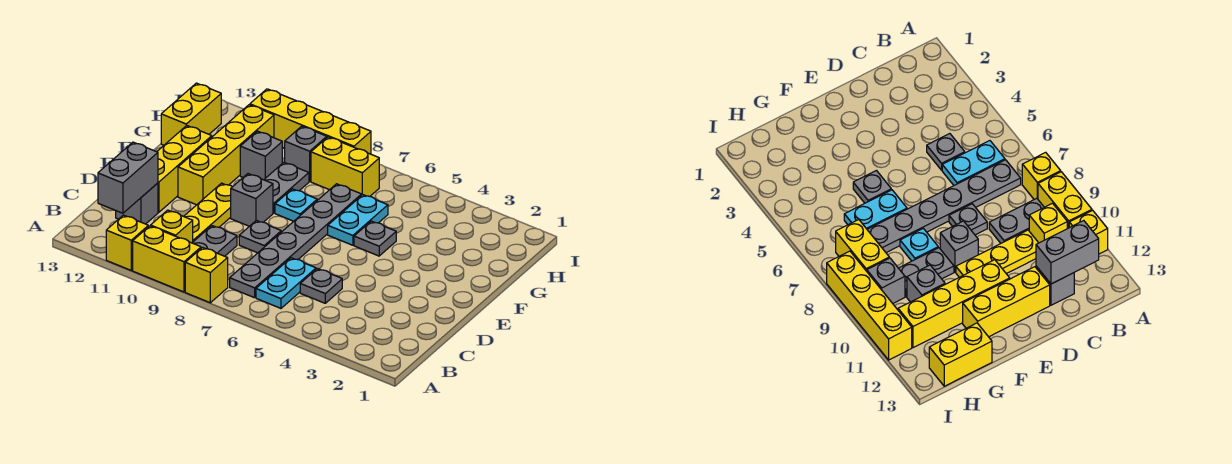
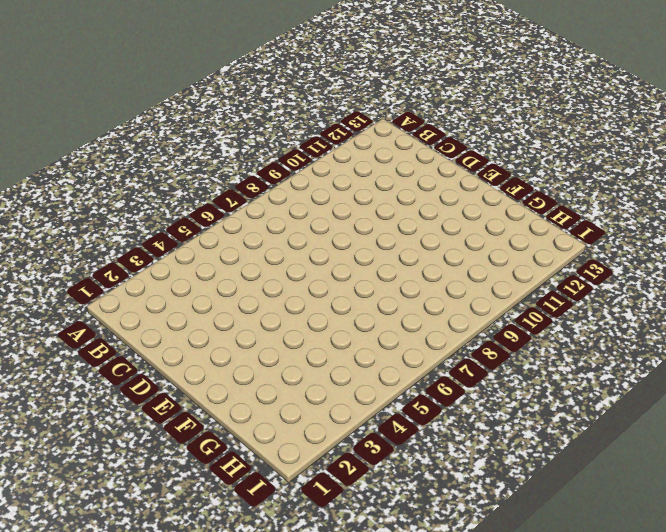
none -> yellow 1x1 brick [185,247,228,303]
none -> yellow 1x2 brick [133,226,201,292]
none -> yellow 1x1 brick [106,215,148,270]

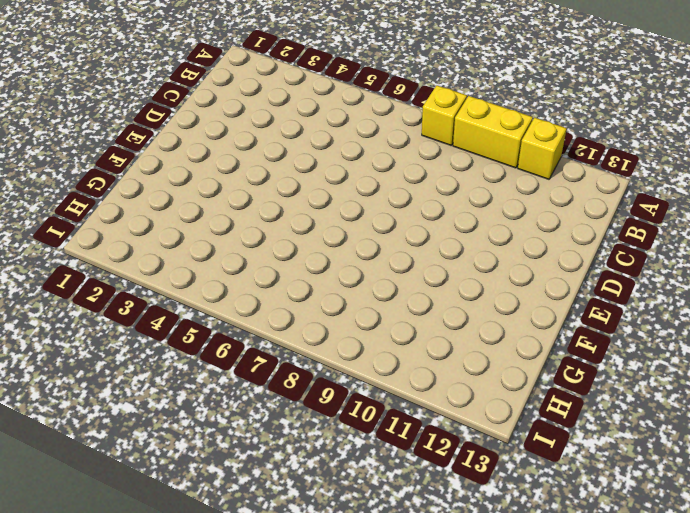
none -> cyan 1x2 plate [256,258,316,308]
none -> grey 1x6 plate [230,184,362,298]
none -> grey 1x2 plate [193,226,237,256]

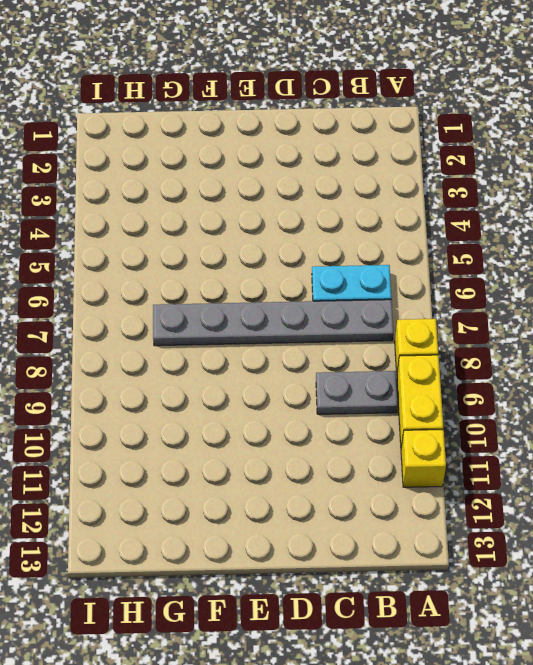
none -> yellow 1x1 brick [151,210,193,243]
none -> grey 1x1 plate [300,269,342,303]
none -> yellow 1x3 plate [184,183,232,242]

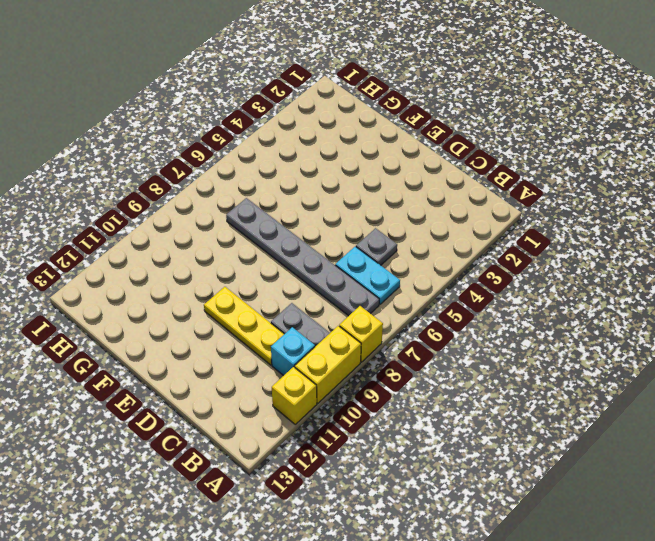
cyan 1x1 brick [271,327,315,376] -> yellow 1x1 brick [151,210,193,243]
none -> grey 1x1 brick [116,183,158,224]
none -> grey 1x1 plate [239,220,281,253]
none -> yellow 1x3 brick [157,126,212,212]

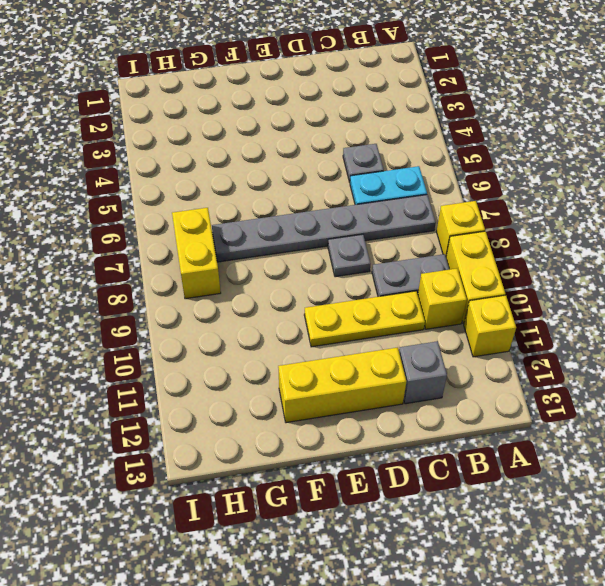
none -> grey 1x1 brick [231,174,273,226]
none -> yellow 1x4 brick [178,105,274,205]
none -> grey 1x1 plate [354,221,396,256]

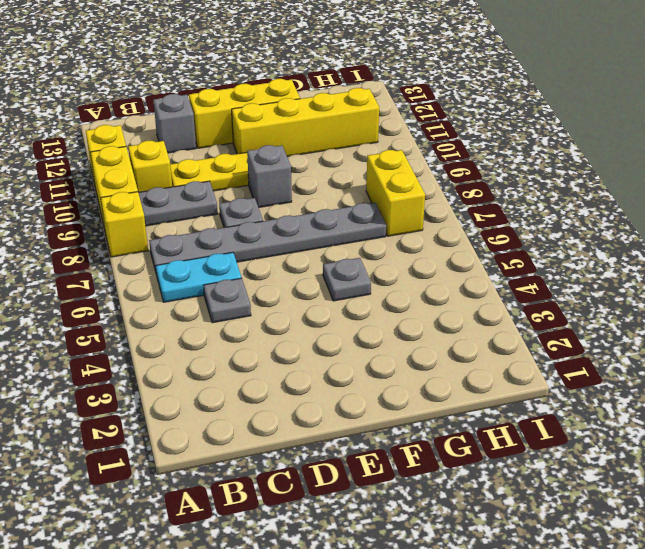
none -> cyan 1x2 plate [328,195,388,245]
none -> cyan 1x1 plate [275,189,317,221]
none -> grey 1x2 plate [264,162,309,213]

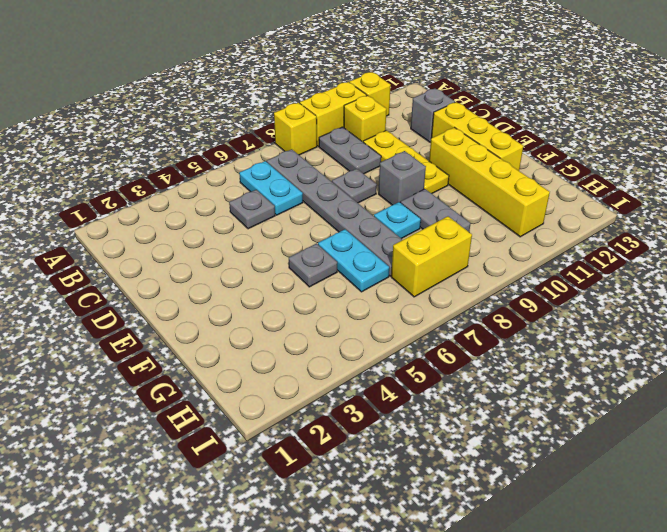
none -> grey 1x1 brick [240,131,282,180]
none -> yellow 1x2 brick [161,83,221,145]
none -> grey 1x1 brick [285,126,327,181]

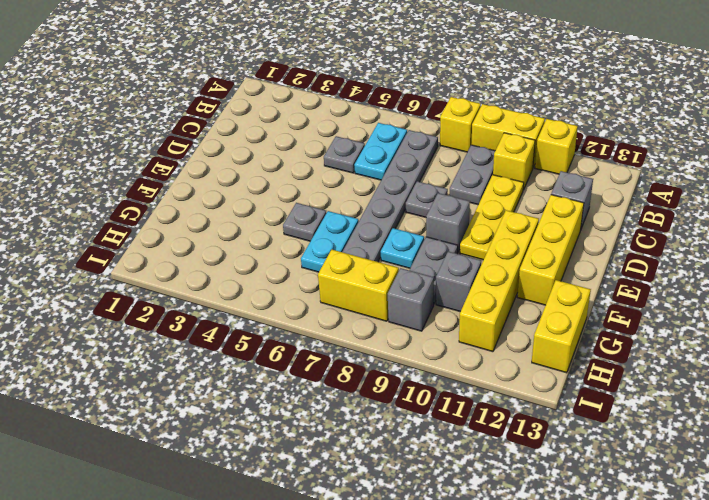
none -> yellow 1x4 brick [250,89,371,154]
none -> grey 1x2 brick [98,142,158,213]

